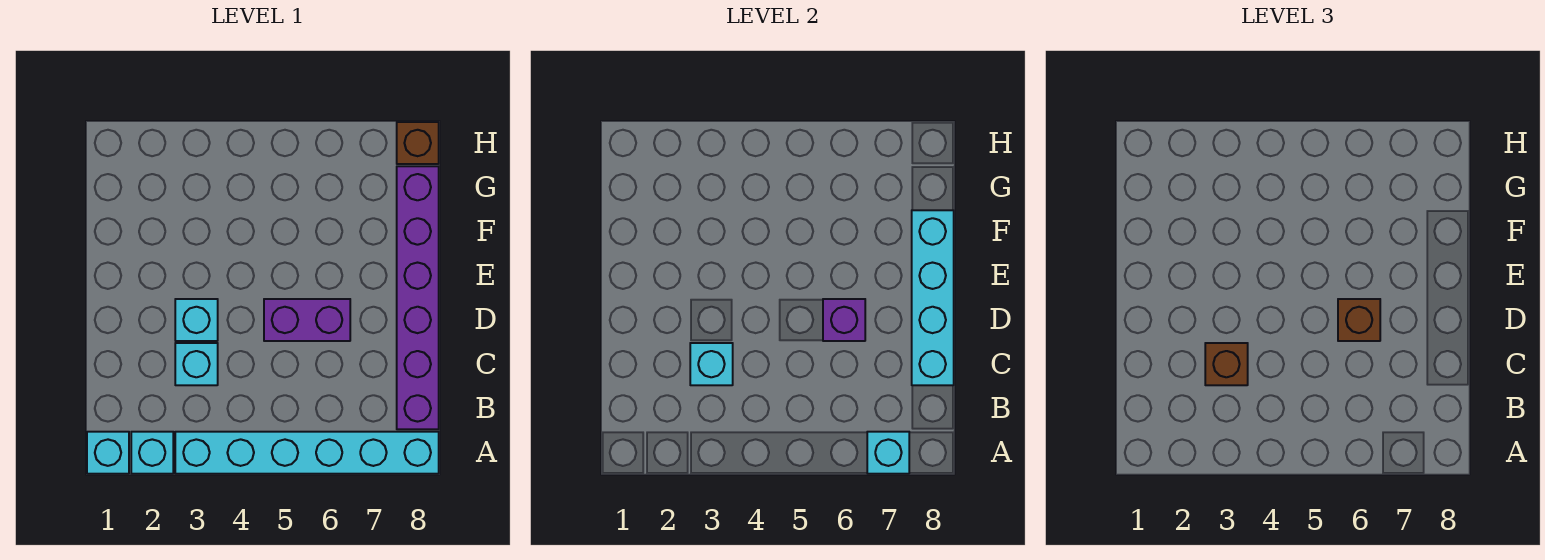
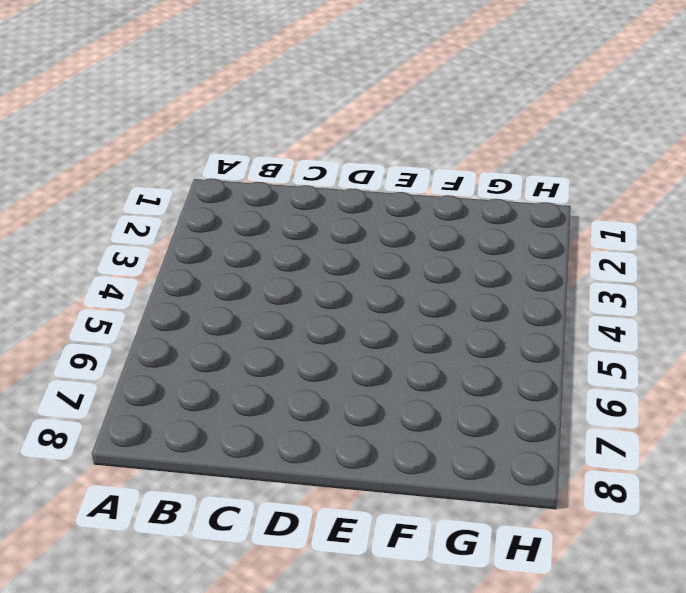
none -> cyan 1x1 brick [87,432,129,474]
none -> cyan 1x1 brick [131,432,173,474]
none -> cyan 1x6 brick [175,432,439,474]

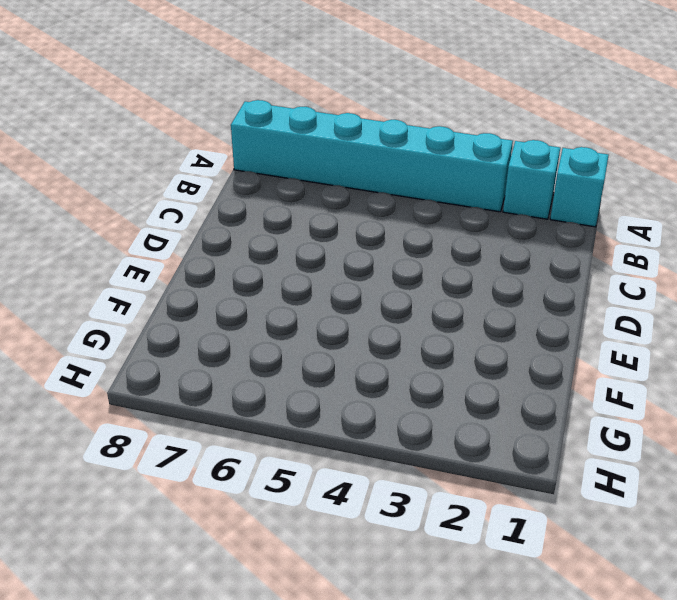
none -> purple 1x6 brick [397,166,439,429]
none -> cyan 1x1 brick [175,343,218,385]
none -> cyan 1x1 brick [175,299,218,341]

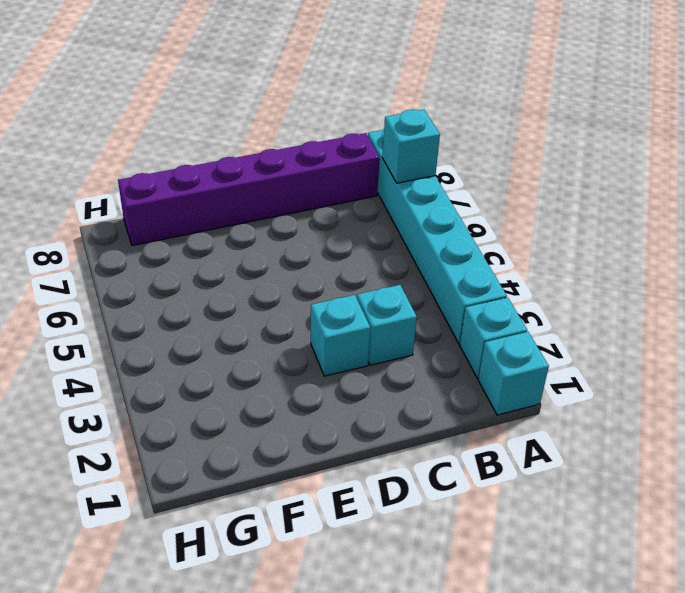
none -> purple 1x2 brick [264,299,350,341]
none -> brown 1x1 brick [397,122,439,164]
none -> cyan 1x1 brick [690,343,733,385]

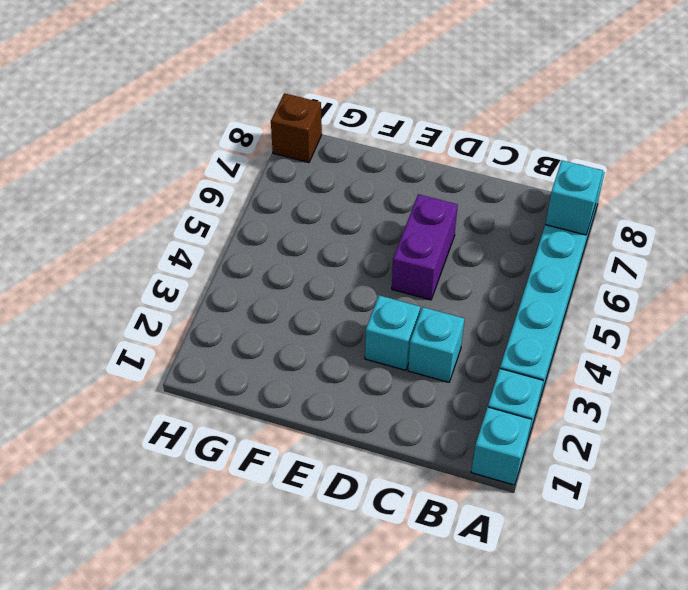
none -> purple 1x6 brick [397,166,439,429]
none -> cyan 1x1 brick [690,343,733,385]
none -> cyan 1x4 brick [912,210,954,385]

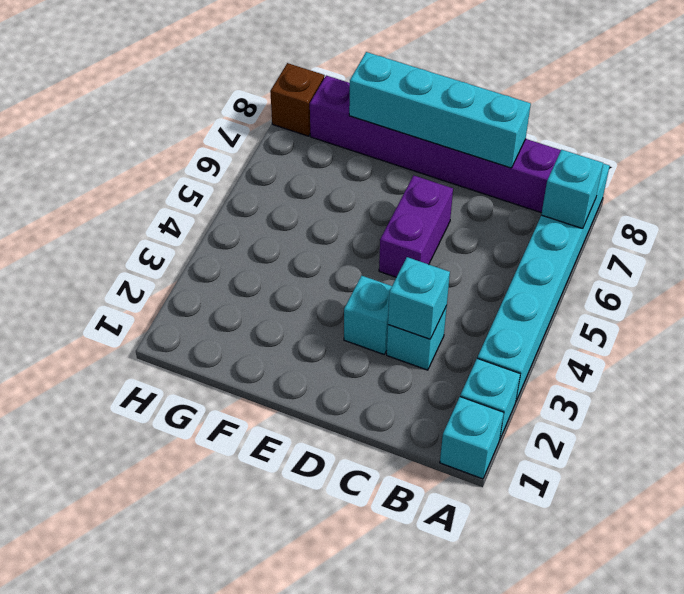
none -> purple 1x1 brick [823,299,865,341]
none -> brown 1x1 brick [1205,343,1248,385]
none -> brown 1x1 brick [1338,299,1380,341]

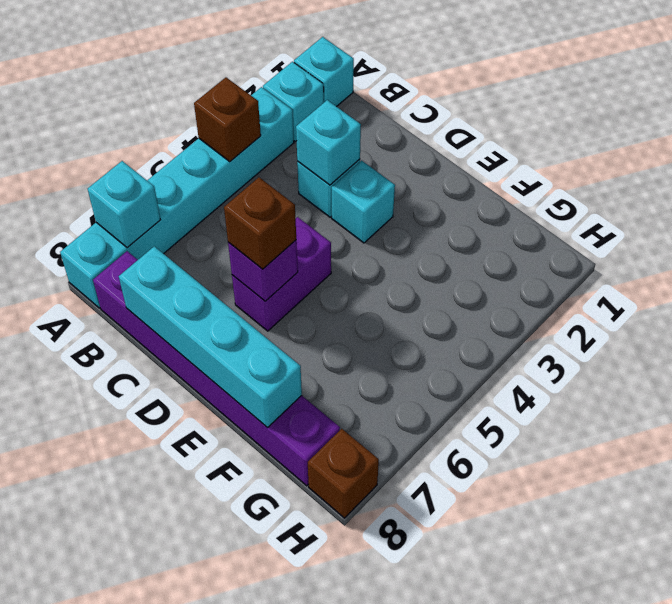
brown 1x1 brick [194,78,261,161] -> brown 1x1 brick moved to [1205,343,1248,385]

